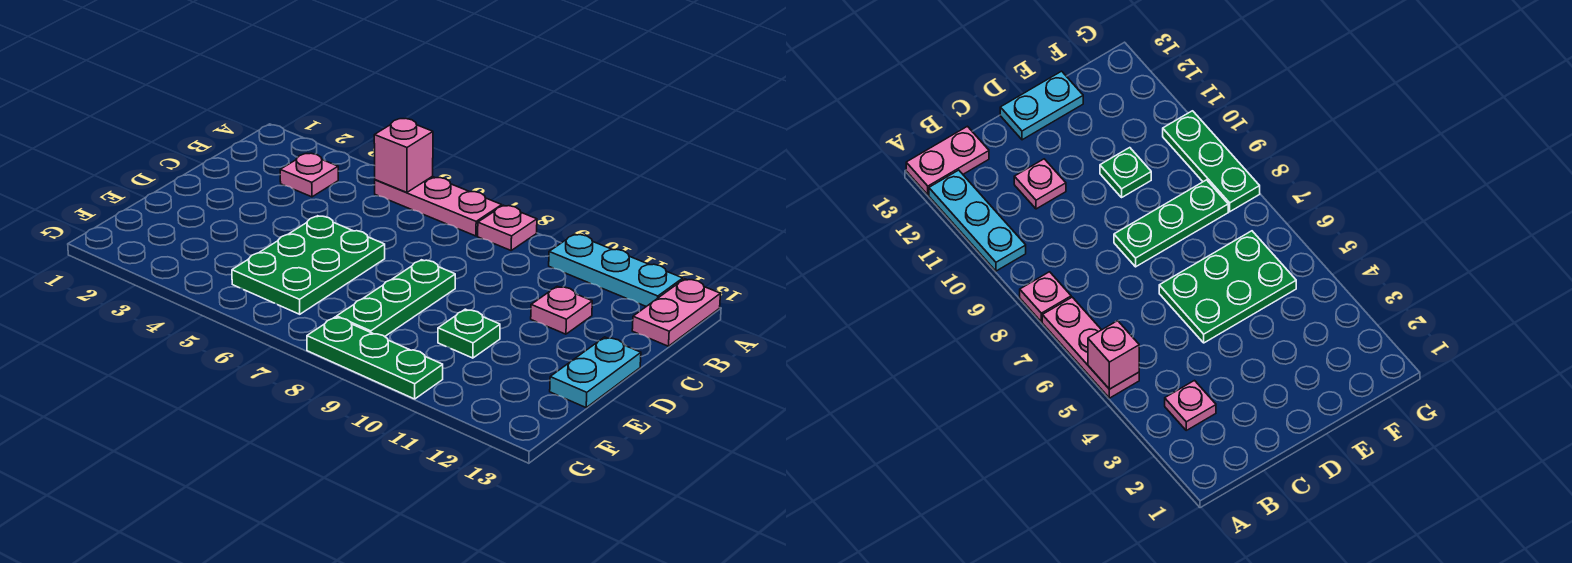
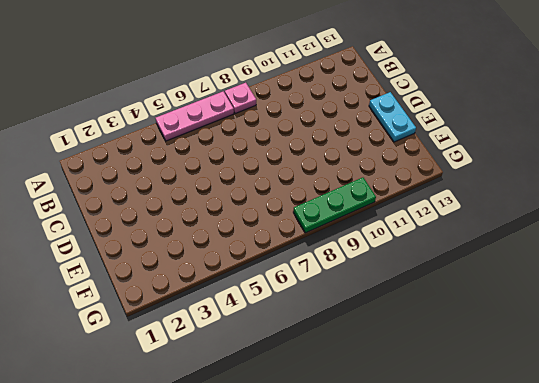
none -> cyan 1x3 plate [549,234,683,306]
none -> pink 1x2 plate [632,279,720,346]
none -> pink 1x1 plate [280,153,338,197]

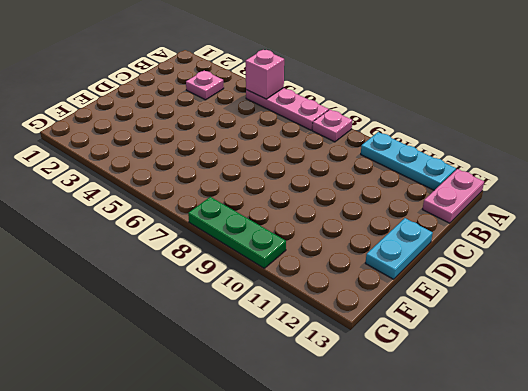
none -> pink 1x1 plate [531,286,592,334]
none -> green 2x3 plate [232,216,385,314]
none -> green 1x3 plate [337,260,455,336]

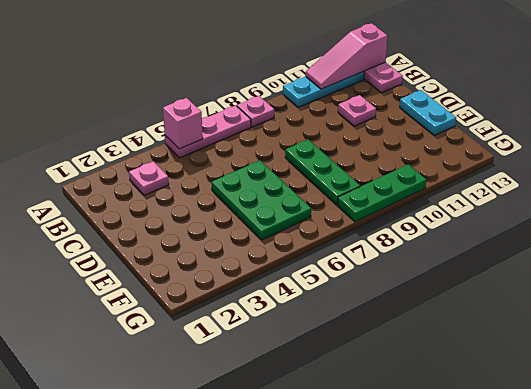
pink 1x3 slope [306,23,388,89] -> none
none -> green 1x1 plate [438,309,500,358]

